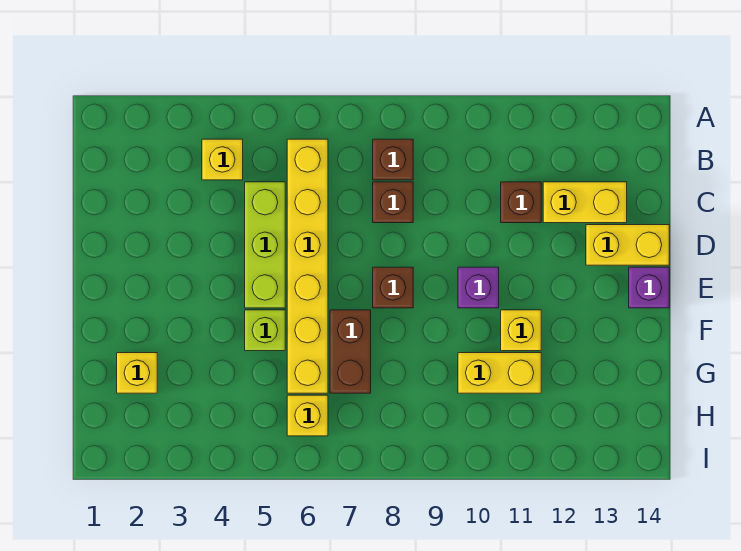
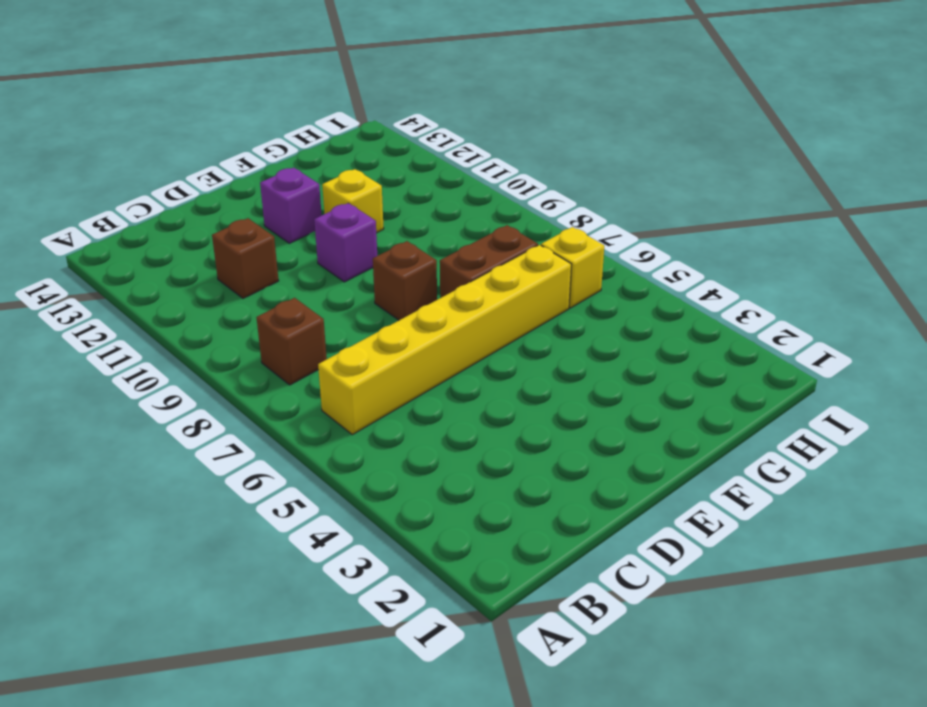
purple 1x1 brick [260,168,322,243] -> purple 1x1 brick moved to [629,267,669,308]
none -> yellow 1x1 brick [202,139,243,180]
none -> lime 1x3 brick [245,182,285,308]
none -> brown 1x1 brick [373,182,413,223]

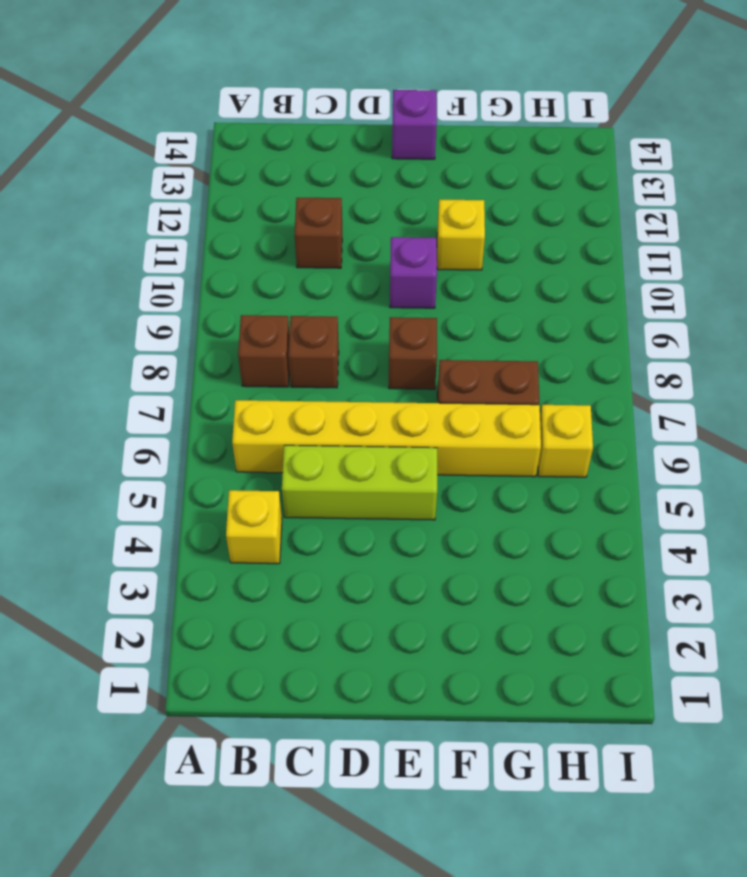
none -> yellow 1x2 brick [543,182,627,223]
none -> yellow 1x2 brick [586,225,669,265]
none -> lime 1x1 brick [245,310,285,351]

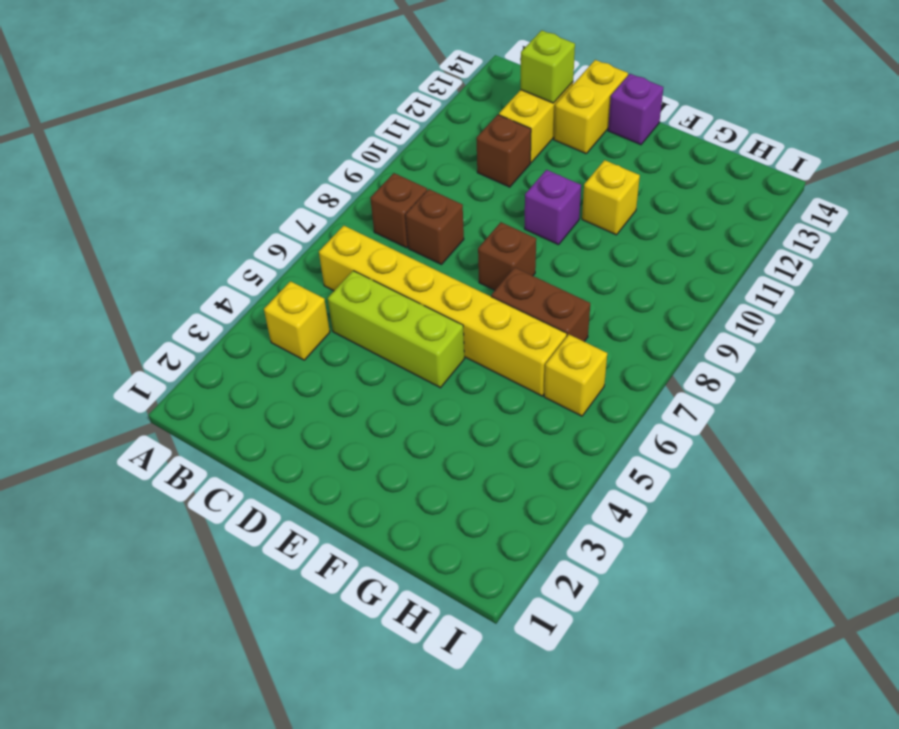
lime 1x1 brick [521,30,575,103] -> lime 1x1 brick moved to [245,310,285,351]
none -> yellow 1x1 brick [117,353,157,393]
none -> yellow 1x2 brick [458,353,541,393]

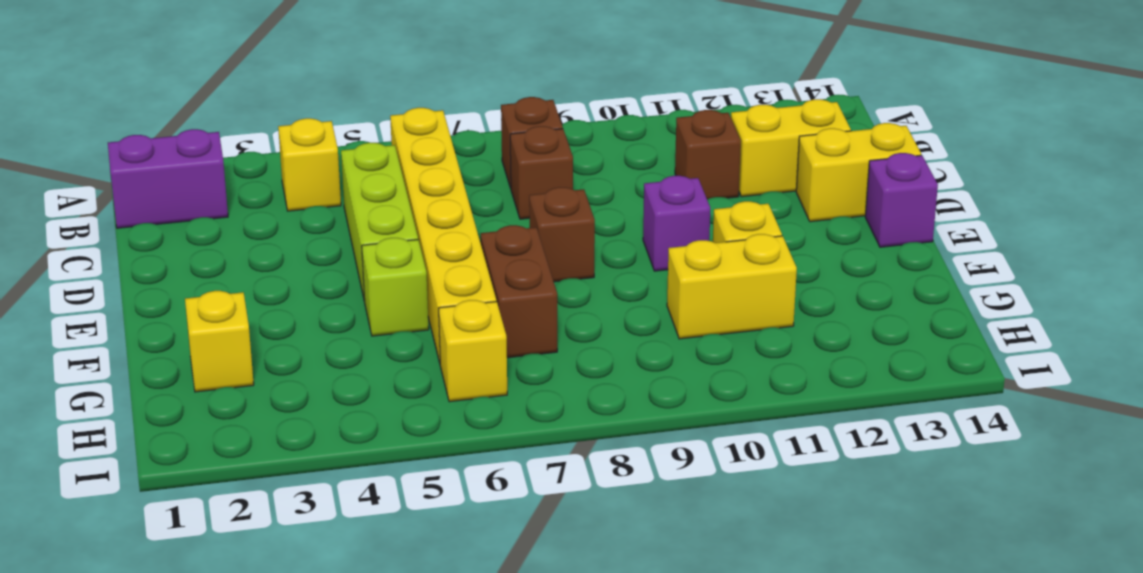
purple 1x2 brick [108,129,228,228] -> none

